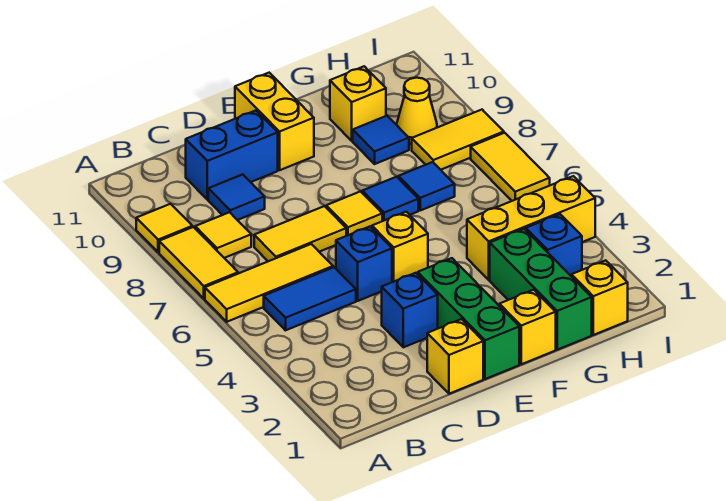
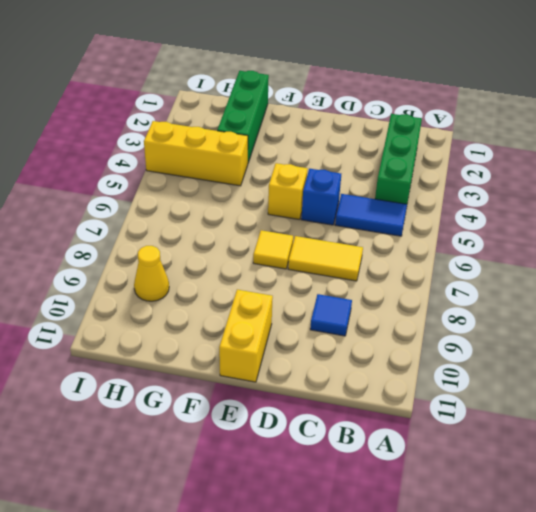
green 1x3 brick [375,114,422,204] -> green 1x3 brick moved to [418,258,519,379]
none -> yellow 1x3 tile [205,244,333,322]
none -> yellow 1x2 tile [159,227,238,299]
none -> yellow 1x1 tile [136,204,192,252]

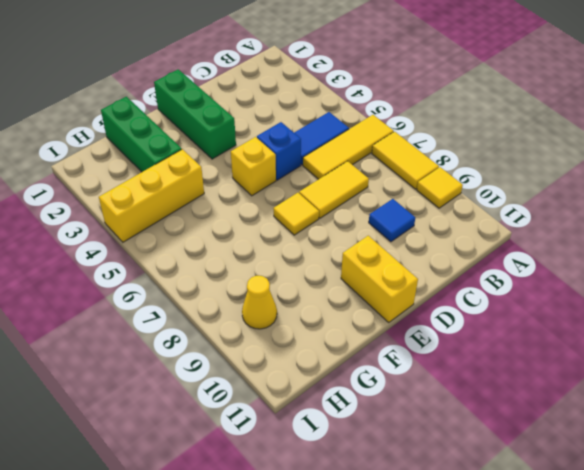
none -> yellow 1x1 tile [195,212,251,258]
none -> blue 1x2 brick [186,111,278,200]
none -> yellow 1x1 brick [427,319,483,394]

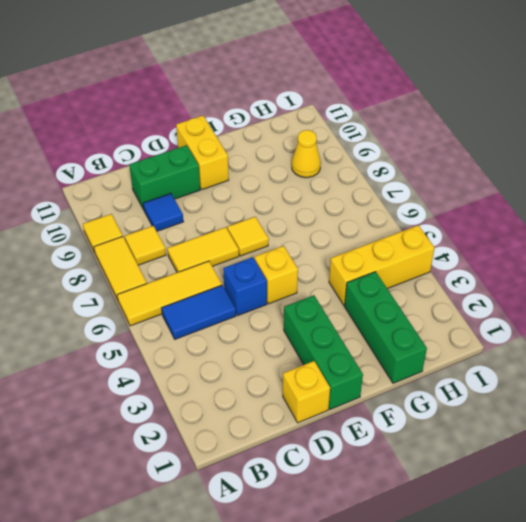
green 1x2 brick [129,145,200,210] -> blue 1x2 brick [186,111,278,200]
none -> blue 1x1 brick [382,273,438,347]
none -> yellow 1x1 brick [499,290,556,364]
none -> blue 1x1 tile [362,177,418,221]

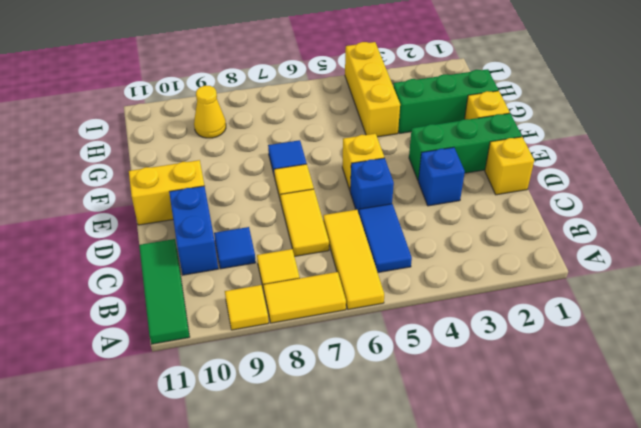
green 1x3 tile [139,239,190,344] -> none
none -> blue 1x1 tile [398,162,455,210]
none -> blue 1x1 tile [353,116,409,164]
none -> yellow 1x1 brick [330,66,386,141]

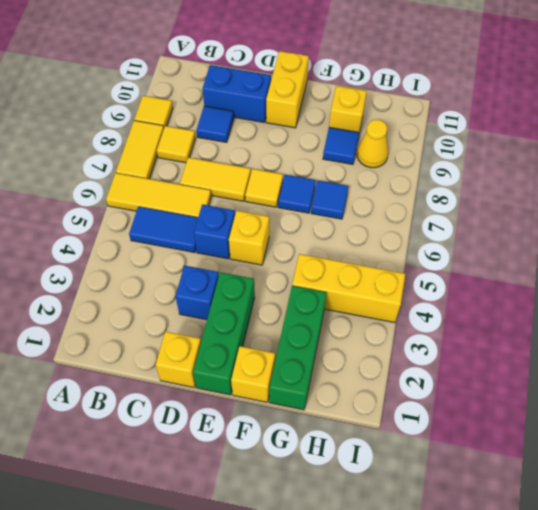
none -> yellow 1x1 brick [572,260,628,335]
none -> blue 1x1 brick [526,214,582,277]
none -> yellow 1x2 tile [412,110,504,170]

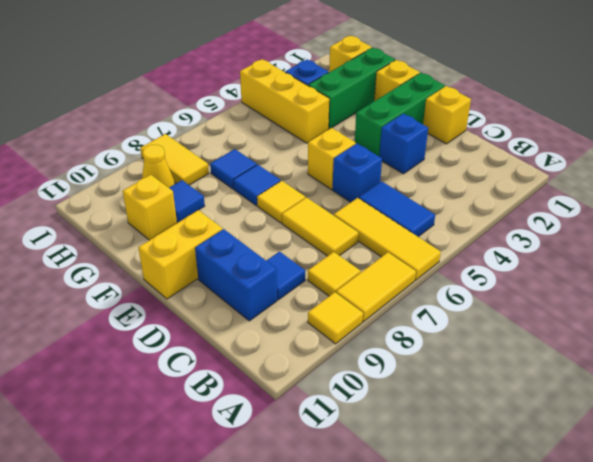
none -> yellow 1x2 tile [471,133,550,201]

